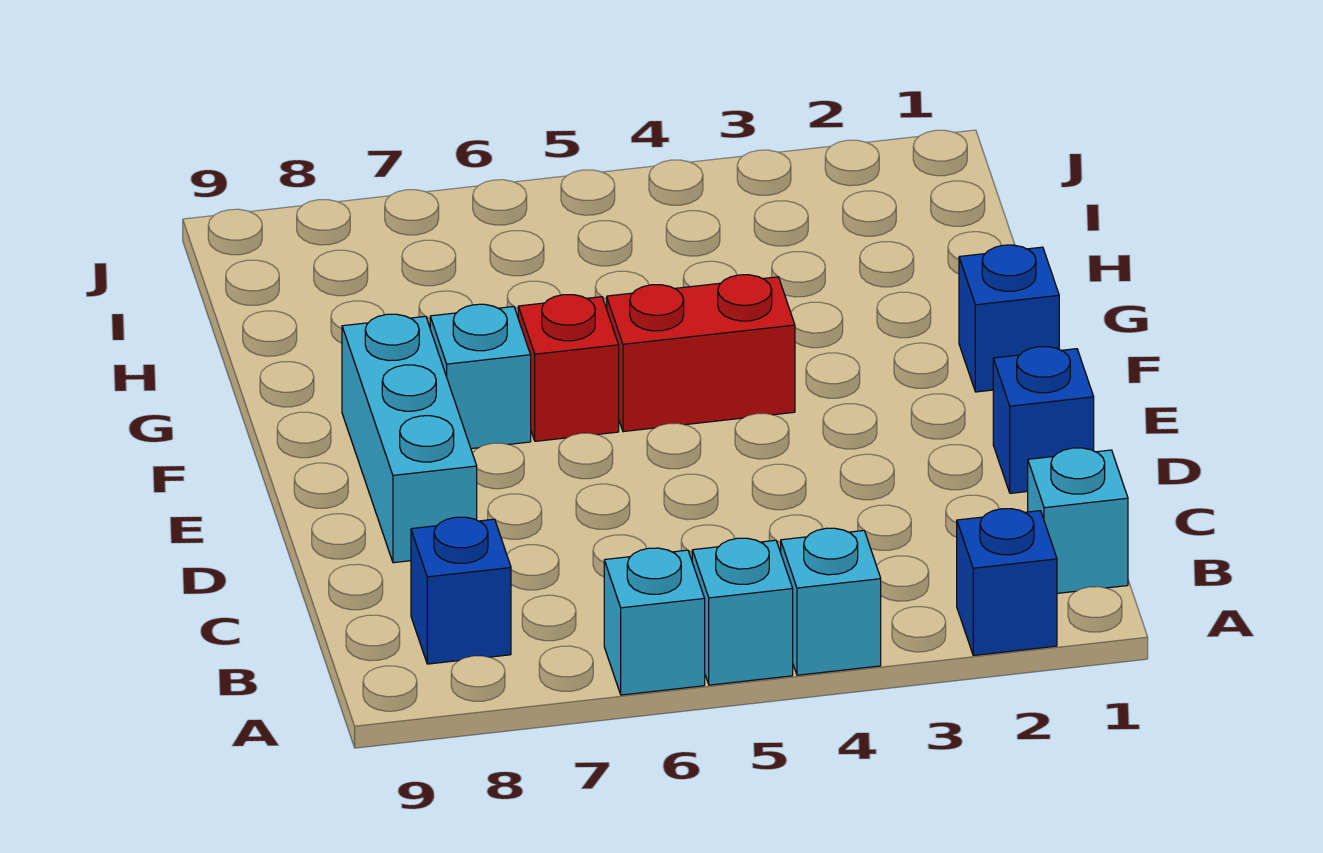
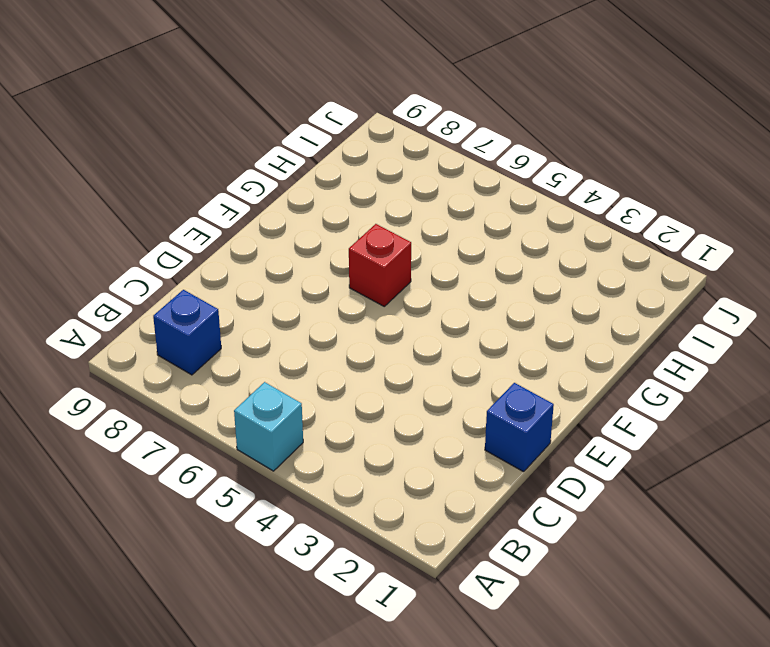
none -> blue 1x1 brick [957,509,1057,655]
none -> cyan 1x1 brick [781,528,881,675]
none -> cyan 1x1 brick [604,548,705,695]

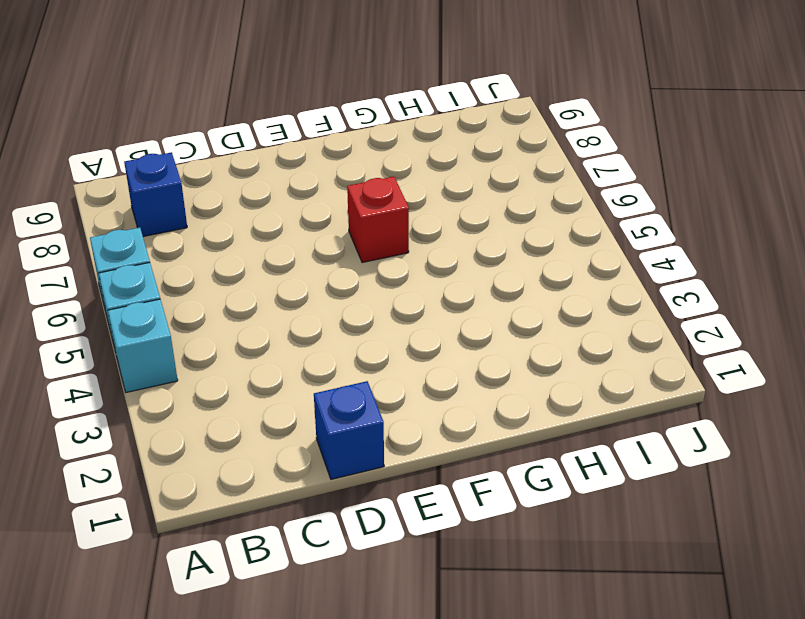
none -> blue 1x1 brick [957,509,1057,655]
none -> cyan 1x1 brick [1028,448,1128,593]
none -> cyan 1x3 brick [342,314,477,563]

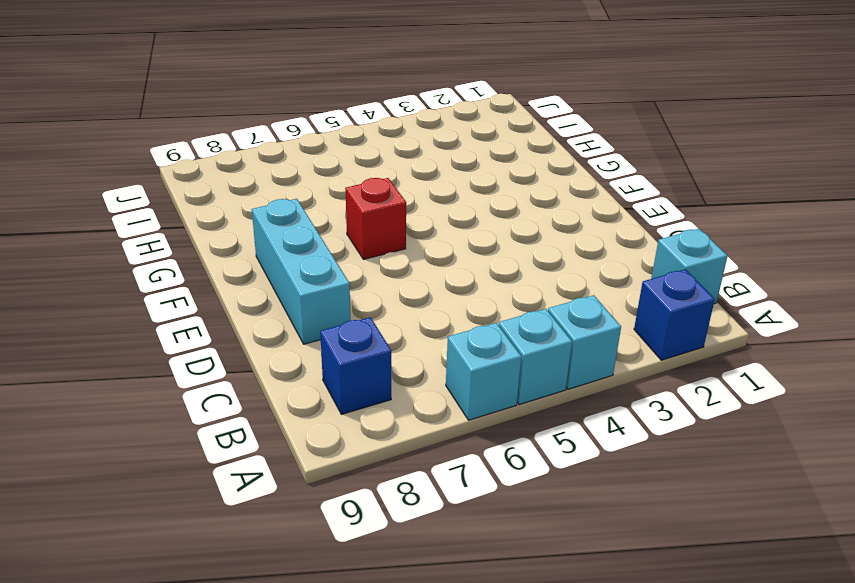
none -> blue 1x1 brick [993,347,1094,493]
none -> blue 1x1 brick [959,245,1059,392]
none -> red 1x2 brick [607,275,795,432]

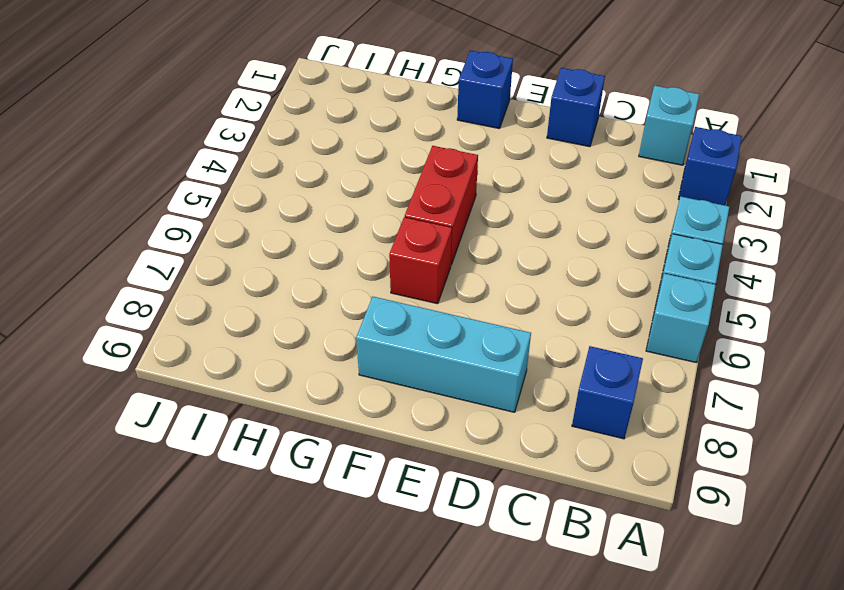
none -> cyan 1x1 brick [430,304,531,449]

